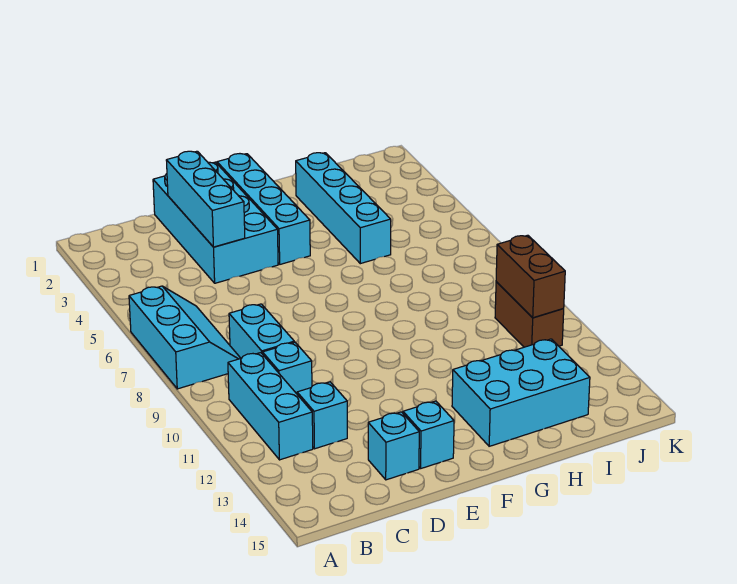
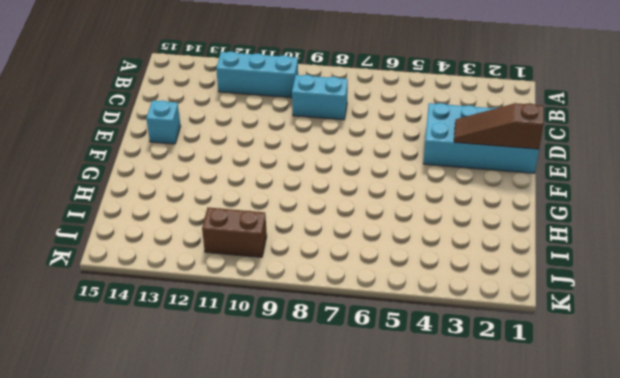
brown 1x3 slope [454,103,544,149] -> none
none -> cyan 2x3 slope [129,286,241,389]
none -> cyan 1x1 brick [263,342,312,394]
none -> cyan 1x1 brick [297,382,347,449]

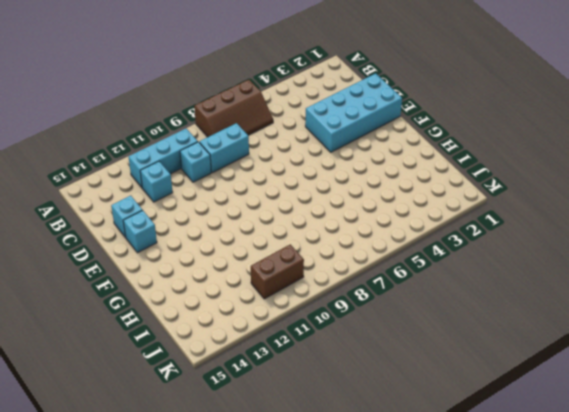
brown 2x3 slope [194,80,273,137] -> cyan 2x3 slope [129,286,241,389]
none -> cyan 1x4 brick [217,154,310,264]
none -> cyan 2x3 brick [452,339,590,446]
none -> cyan 1x4 brick [296,153,391,264]

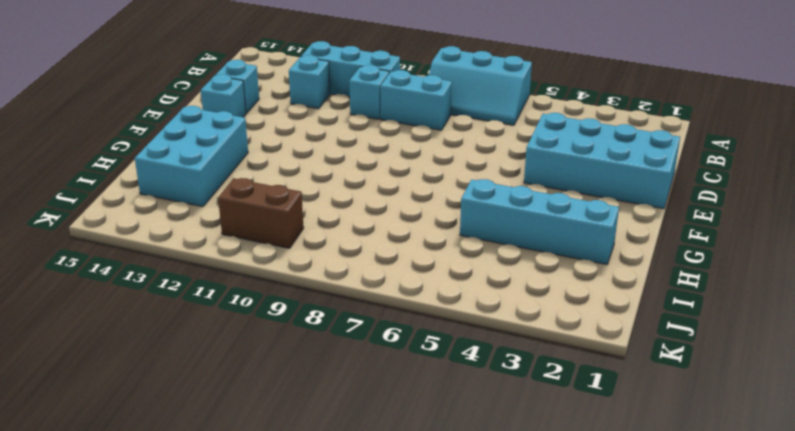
none -> cyan 1x4 brick [217,154,310,264]
none -> cyan 1x3 brick [166,151,245,247]
none -> brown 1x2 brick [496,235,565,318]

